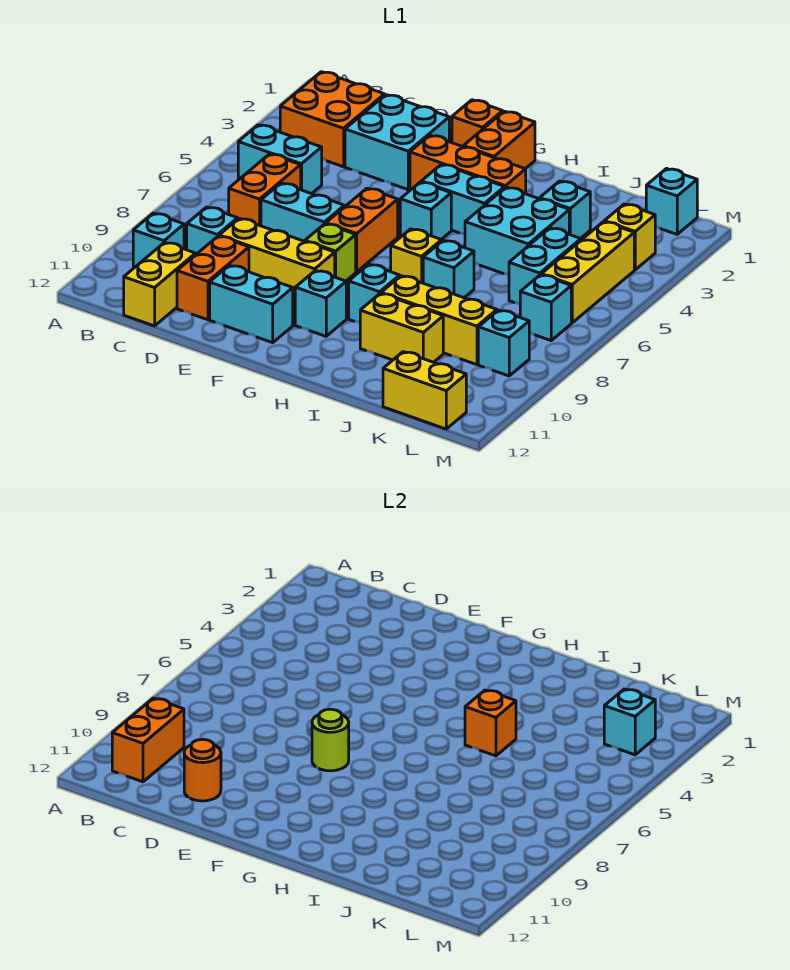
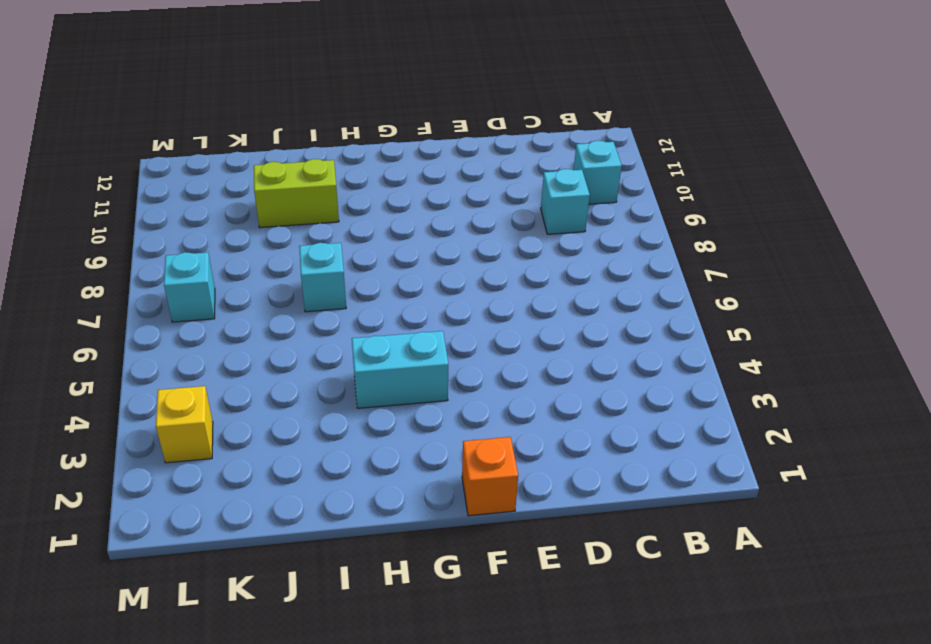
lime 1x2 brick [254,159,339,228] -> yellow 1x2 brick [360,293,443,362]
none -> orange 2x2 brick [280,72,384,167]
none -> cyan 1x2 brick [238,125,322,194]
none -> orange 1x2 brick [229,154,301,226]
none -> yellow 1x2 brick [124,242,196,326]

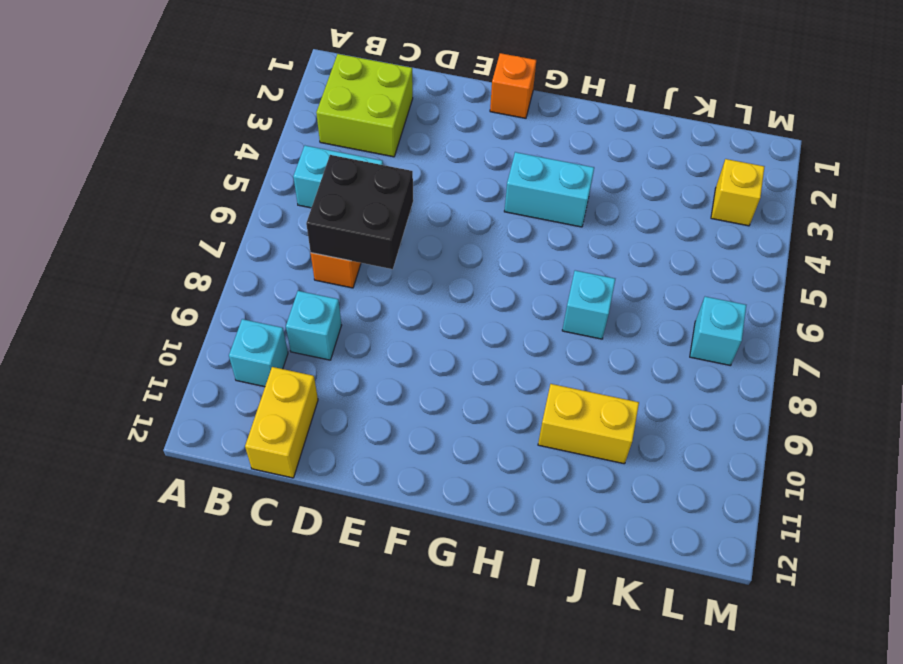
lime 2x2 brick [316,54,413,157] -> orange 2x2 brick [280,72,384,167]
black 2x2 brick [306,155,413,269] -> none
none -> cyan 2x2 brick [345,95,449,190]
none -> cyan 1x2 brick [261,183,344,241]
none -> yellow 1x3 brick [219,218,335,299]
none -> orange 1x2 brick [177,236,249,320]

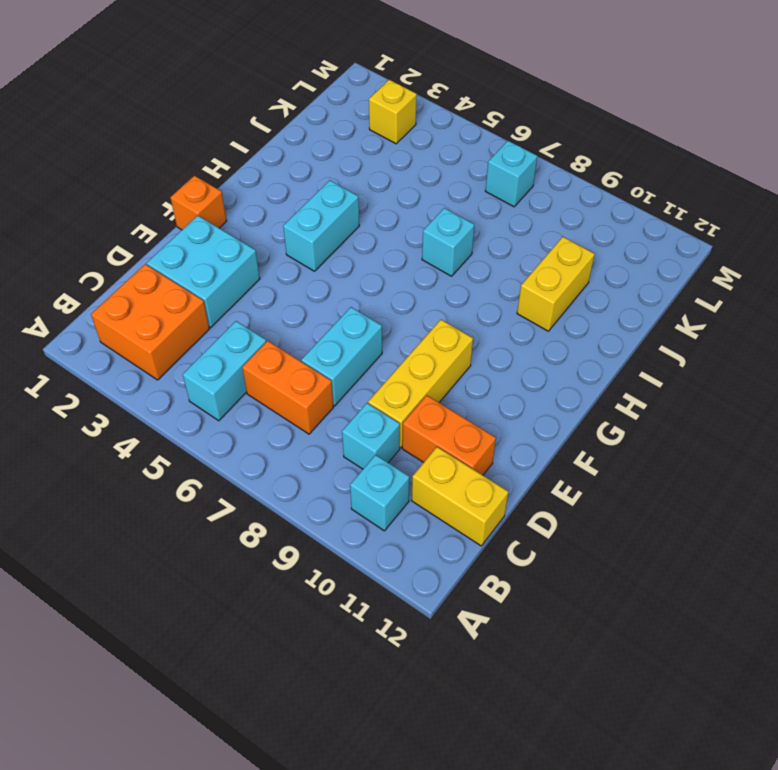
none -> cyan 1x2 brick [210,265,293,343]
none -> orange 1x3 brick [410,135,526,194]
none -> orange 1x2 brick [326,188,398,272]
none -> lime 1x1 brick [305,224,356,281]

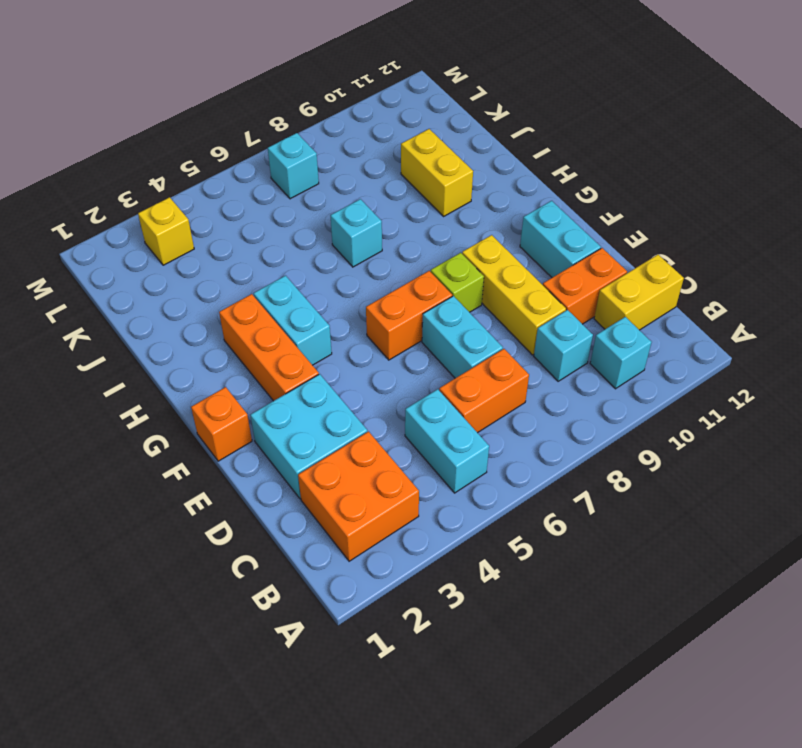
none -> orange 1x2 brick [463,111,535,169]
none -> cyan 1x1 brick [400,182,451,239]
none -> cyan 1x1 brick [295,271,346,336]
none -> yellow 1x1 brick [391,229,442,283]

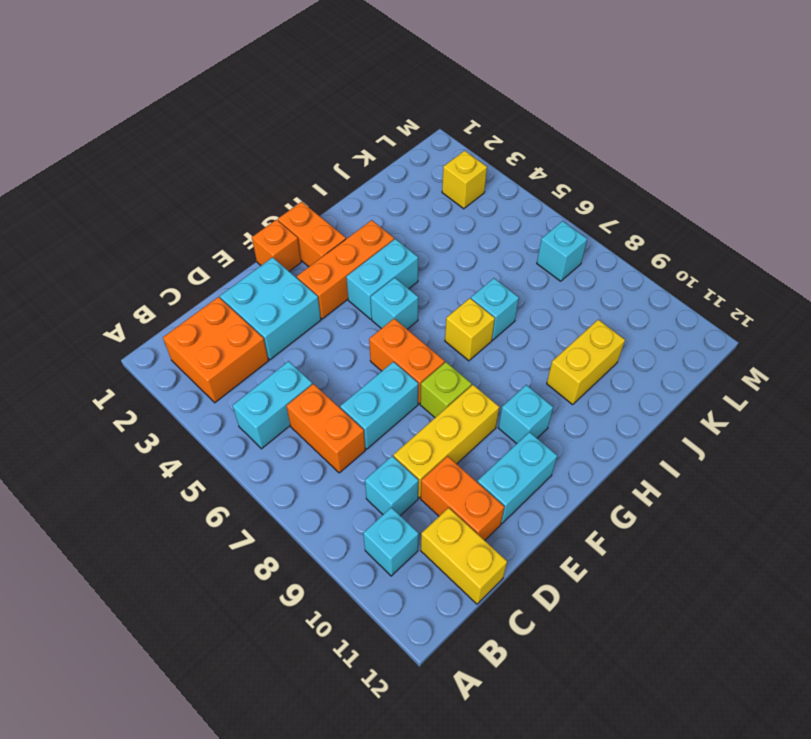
none -> cyan 1x1 brick [349,264,400,322]
none -> cyan 2x2 brick [465,187,569,275]
none -> yellow 1x3 brick [381,276,497,365]
none -> cyan 1x1 brick [540,181,590,239]

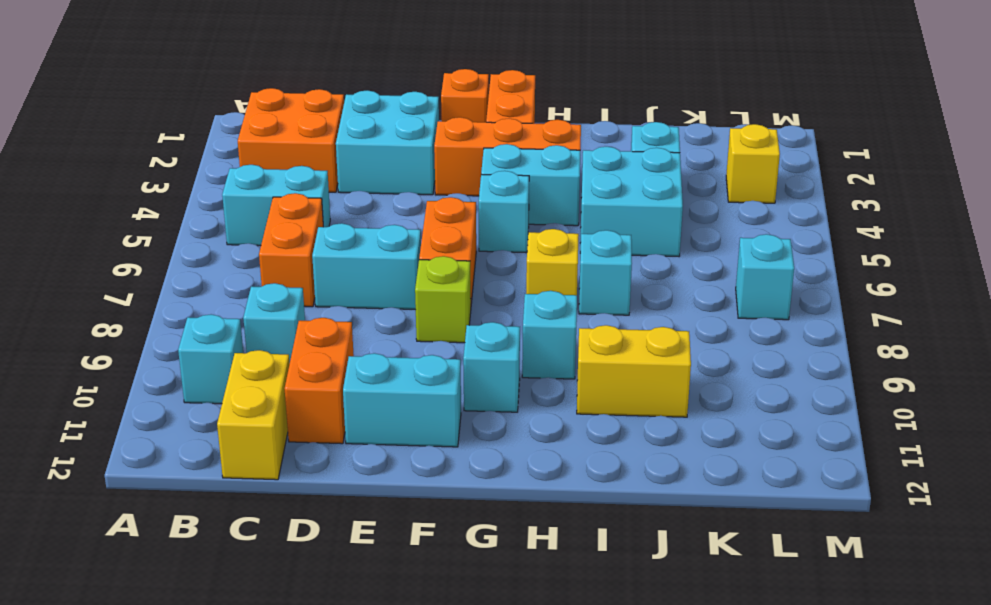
none -> yellow 1x3 brick [219,218,335,299]
none -> yellow 1x3 brick [381,276,497,365]
none -> cyan 1x2 brick [509,228,581,304]
none -> yellow 1x2 brick [383,352,466,429]

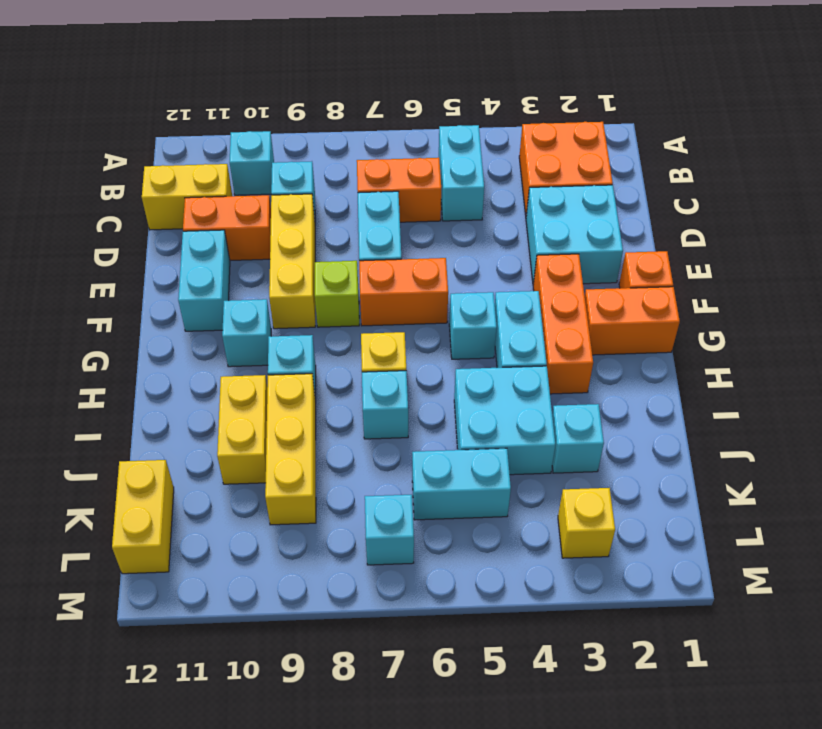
none -> cyan 1x1 brick [646,169,697,234]
none -> yellow 1x3 brick [541,222,634,323]
none -> cyan 1x1 brick [478,310,529,376]
none -> orange 1x2 brick [112,698,184,782]

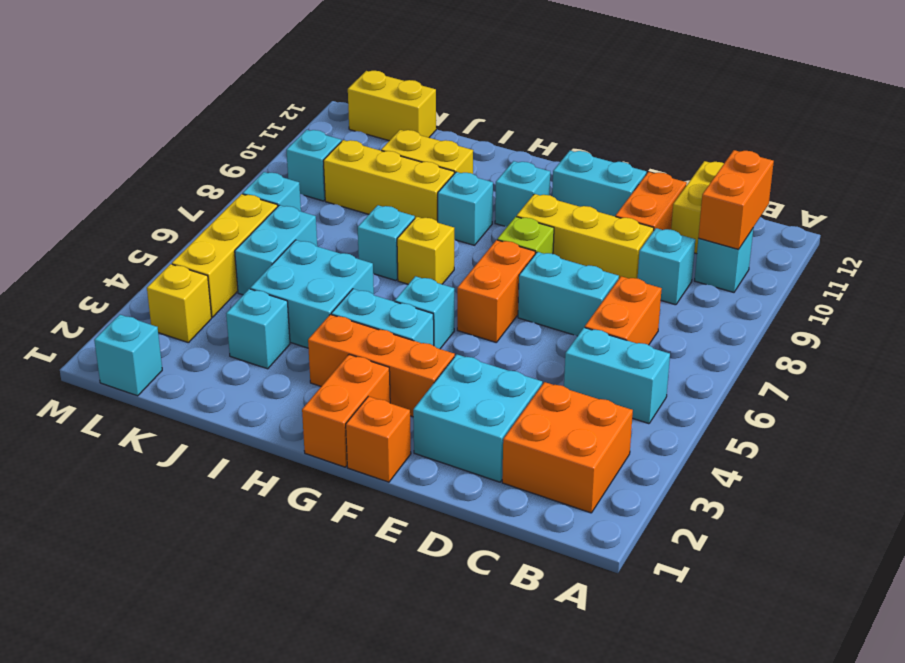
none -> orange 1x1 round brick [184,739,221,801]
none -> lime 1x1 round brick [312,709,349,771]
none -> orange 1x1 brick [465,690,516,756]
none -> cyan 1x1 brick [604,689,655,755]

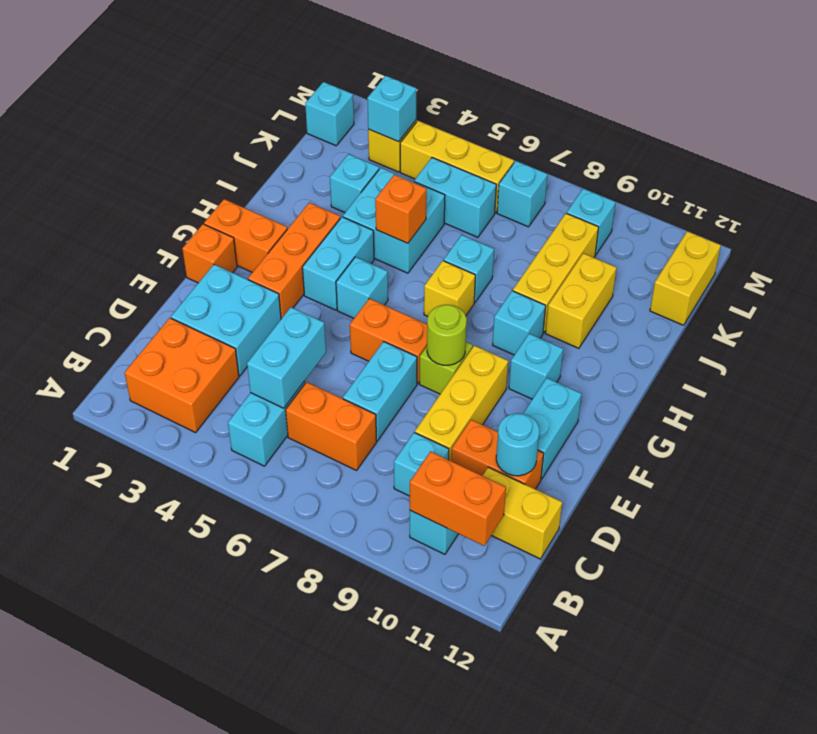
cyan 1x2 brick [247,307,326,408] -> none
cyan 1x1 round brick [496,413,539,476] -> orange 1x1 round brick [184,739,221,801]

